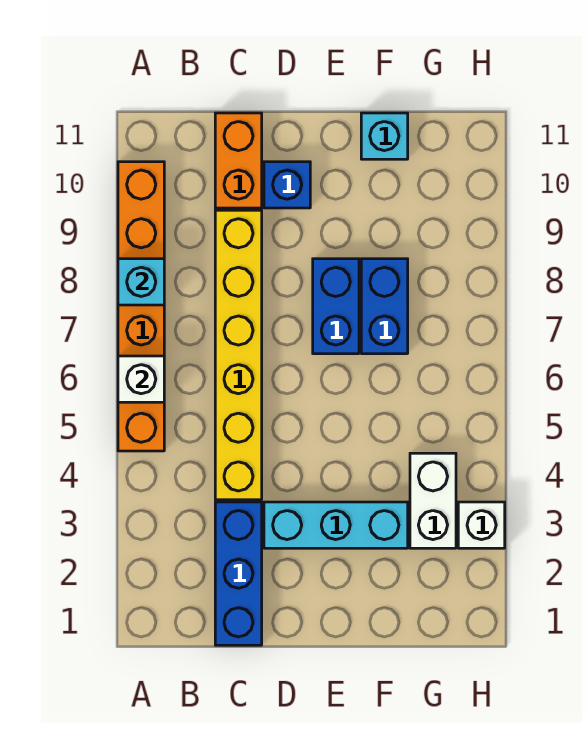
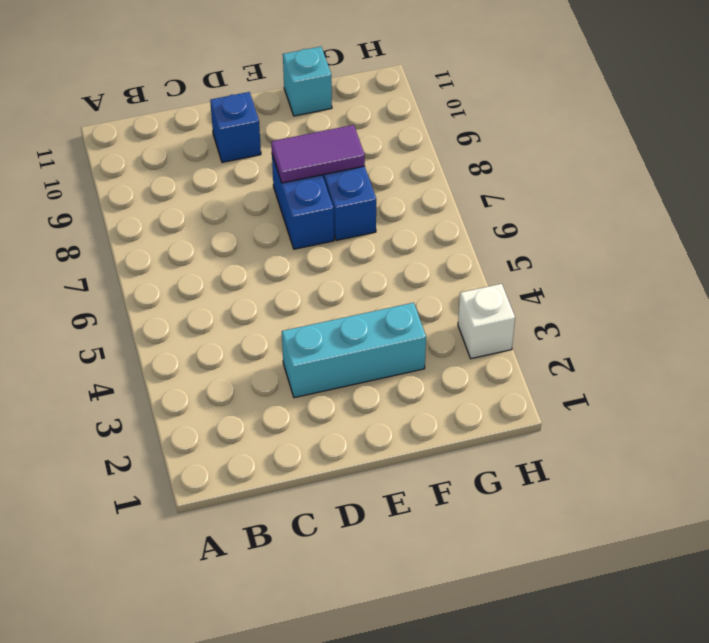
purple 1x2 tile [271,125,365,183] -> none
none -> orange 1x6 brick [118,162,164,451]
none -> blue 1x3 brick [215,502,262,645]
none -> yellow 1x6 brick [215,210,262,500]

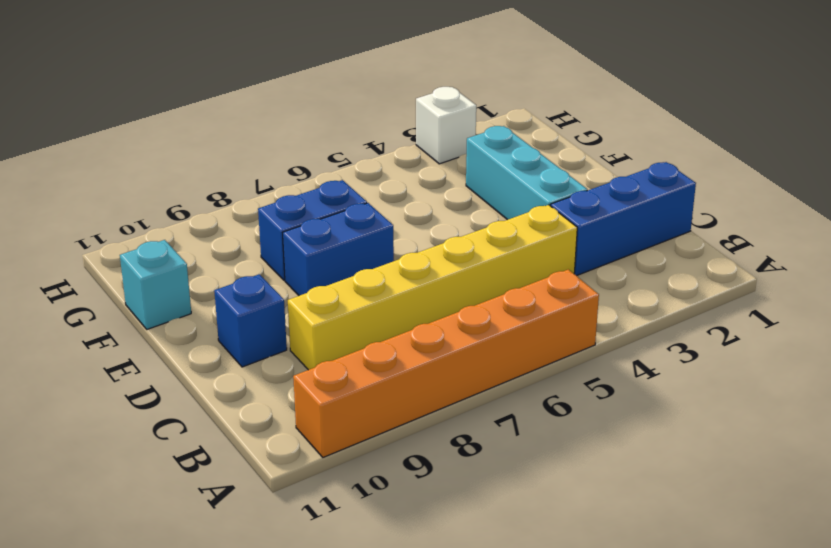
none -> orange 1x2 brick [215,113,262,208]
none -> white 1x2 brick [410,453,456,548]
none -> white 1x1 brick [118,356,164,402]

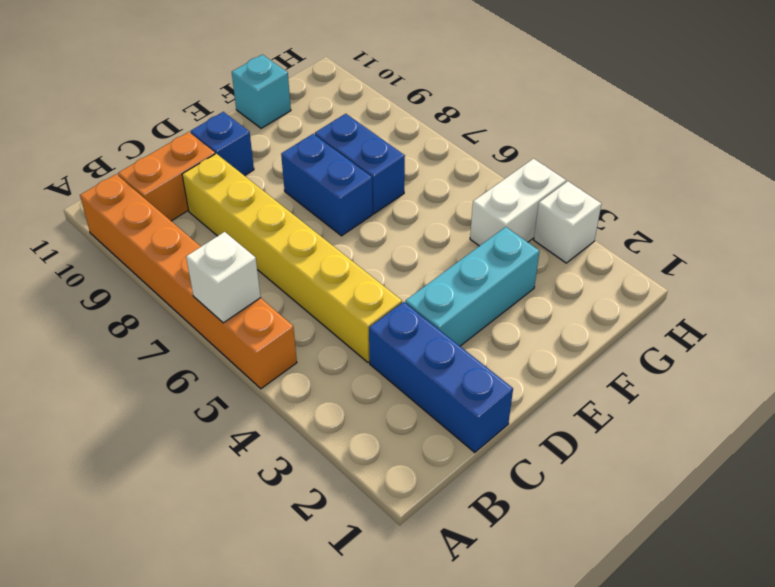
orange 1x2 brick [118,132,215,221] -> orange 1x2 brick turned to [215,113,262,208]
white 1x2 brick [470,159,566,246] -> white 1x2 brick turned to [410,453,456,548]
none -> cyan 1x1 brick [118,259,164,305]

